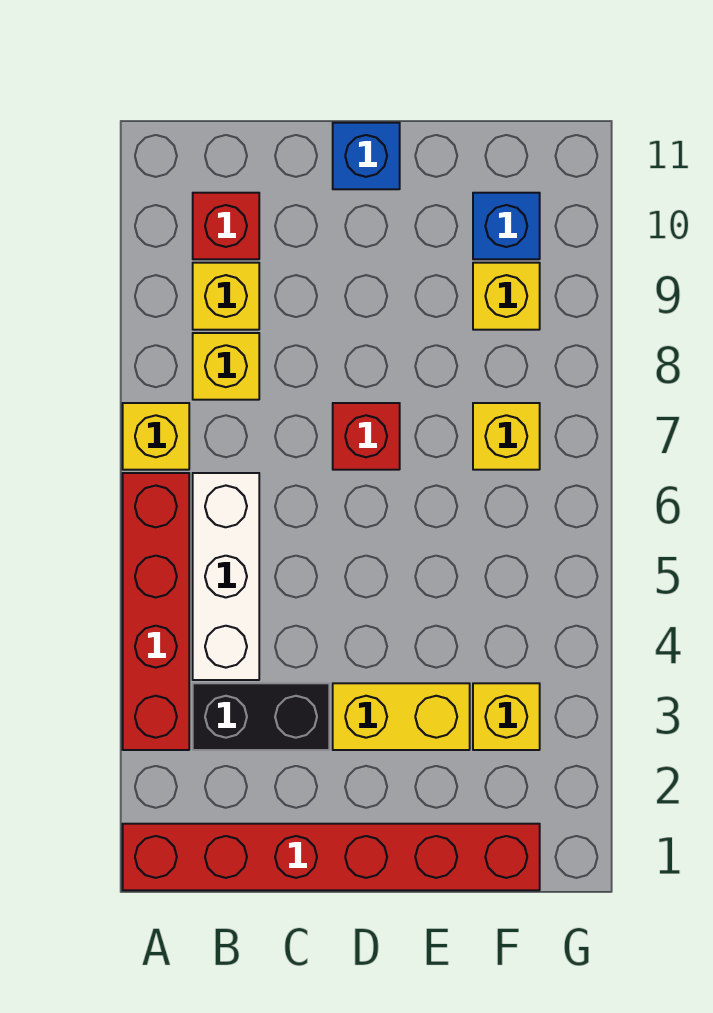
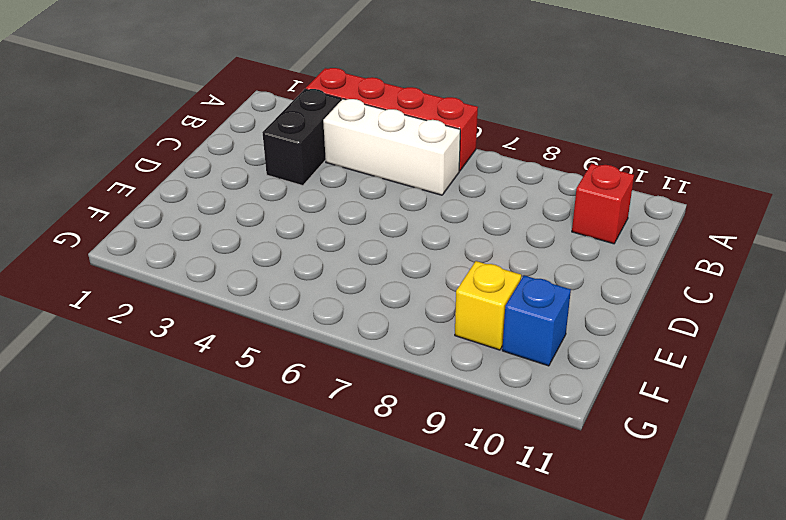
none -> red 1x6 brick [123,824,540,890]
none -> yellow 1x1 brick [123,403,189,470]
none -> yellow 1x1 brick [193,333,259,400]

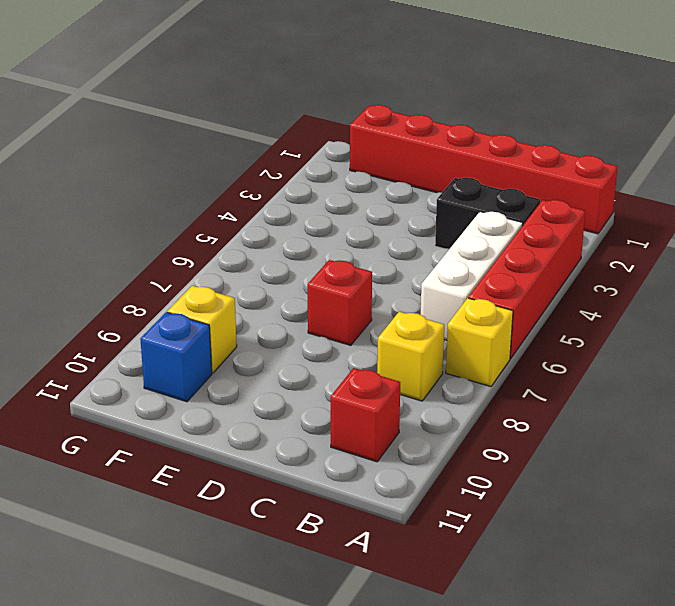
none -> yellow 1x1 brick [193,263,259,330]
none -> yellow 1x2 brick [333,683,470,750]
none -> blue 1x1 brick [333,123,400,189]

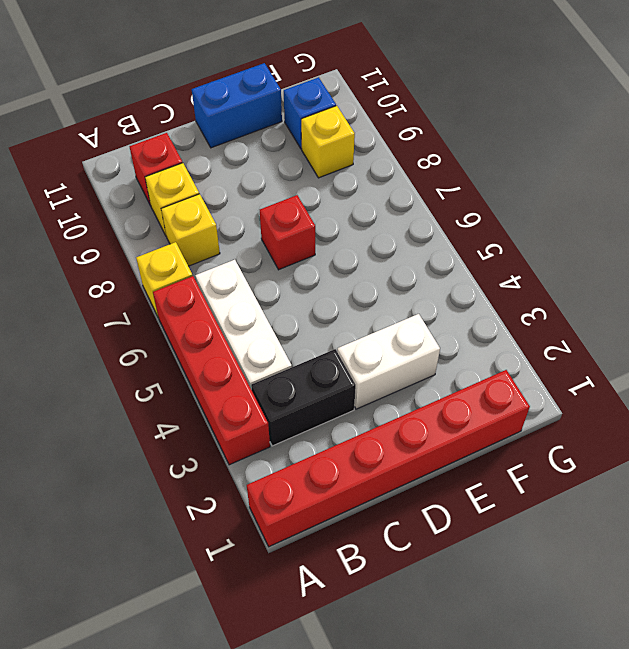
white 1x2 brick [337,314,440,409] -> yellow 1x2 brick [333,683,470,750]
blue 1x2 brick [192,63,282,148] -> blue 1x1 brick [333,123,400,189]
none -> yellow 1x1 brick [473,683,540,750]
none -> yellow 1x1 brick [473,403,540,470]

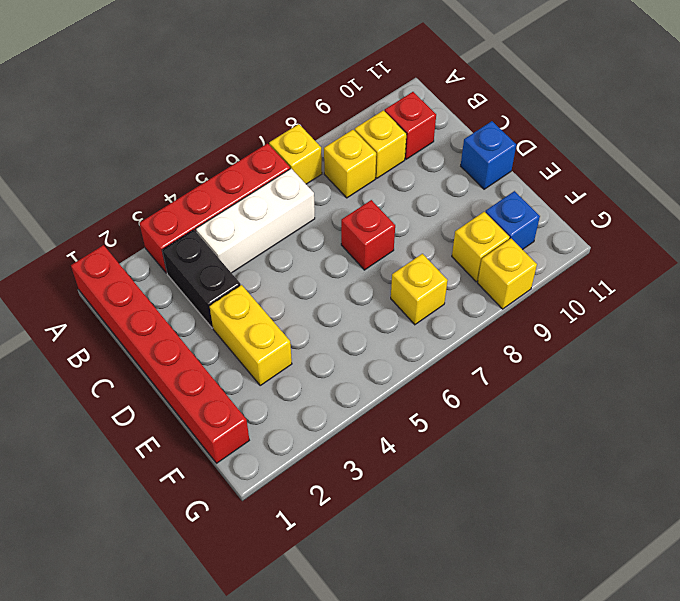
yellow 1x1 brick [478,239,537,309] -> yellow 1x1 brick moved to [473,683,540,750]

